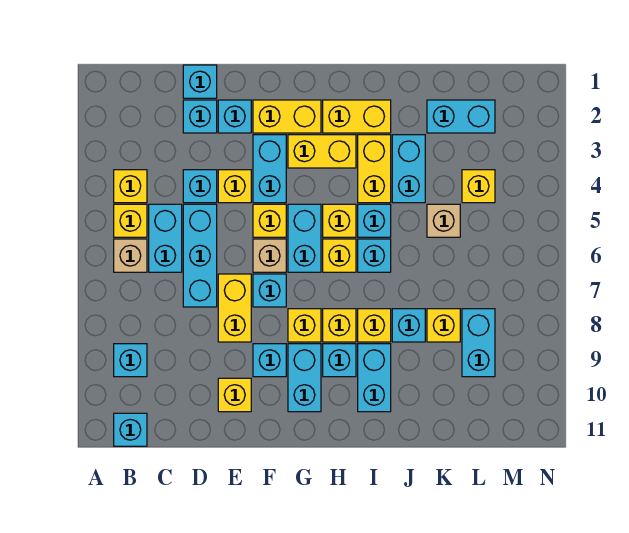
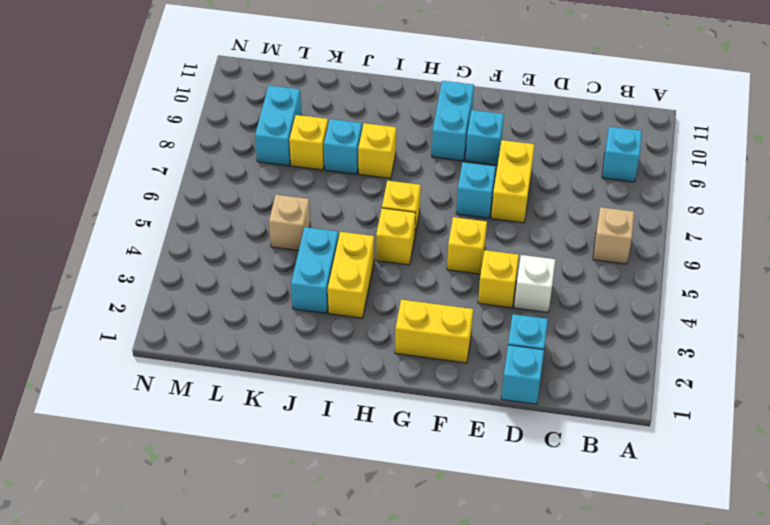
white 1x1 brick [514,255,555,312] -> cyan 1x1 brick [183,170,217,203]
none -> yellow 1x1 brick [114,170,147,203]
none -> yellow 1x1 brick [114,204,147,237]
none -> cyan 1x1 brick [114,413,147,446]
none -> cyan 1x2 brick [149,204,182,272]

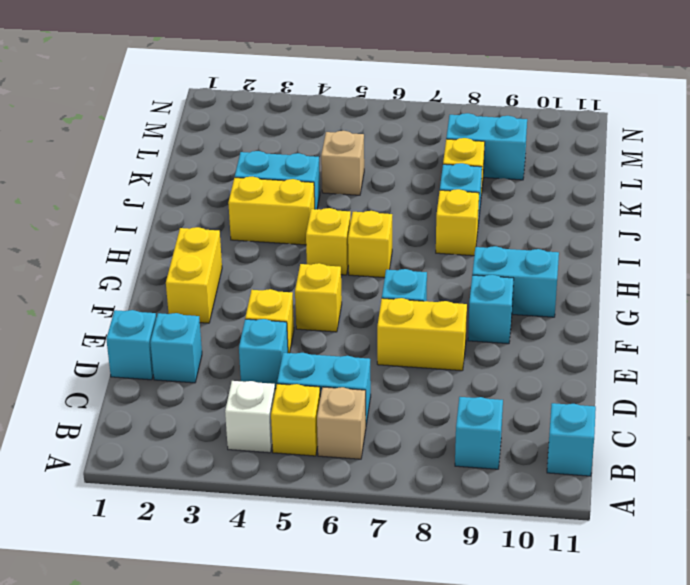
white 1x1 brick [225,381,275,453] -> yellow 1x1 brick [114,170,147,203]
none -> cyan 1x3 brick [183,204,217,307]
none -> cyan 1x1 brick [218,100,251,133]
none -> yellow 1x1 brick [218,378,251,412]
none -> cyan 1x2 brick [253,135,286,203]

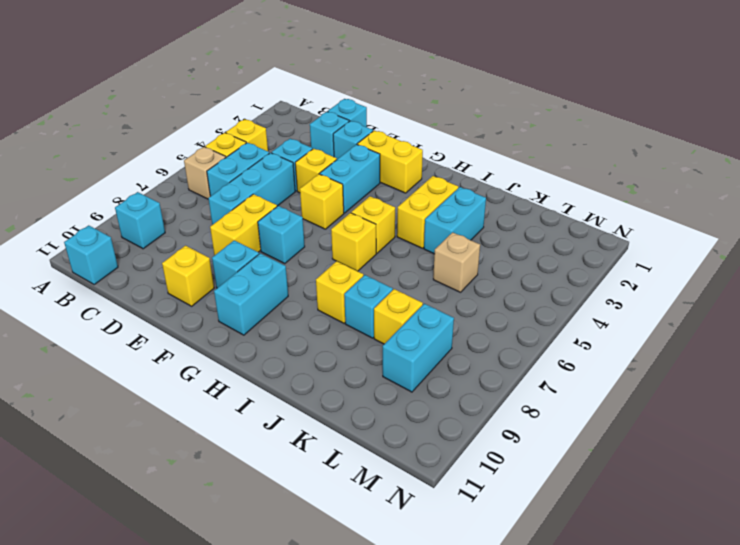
none -> tan 1x1 brick [253,239,286,272]
none -> yellow 1x2 brick [288,135,356,168]
none -> cyan 1x2 brick [288,204,321,272]
none -> yellow 1x1 brick [288,309,321,342]

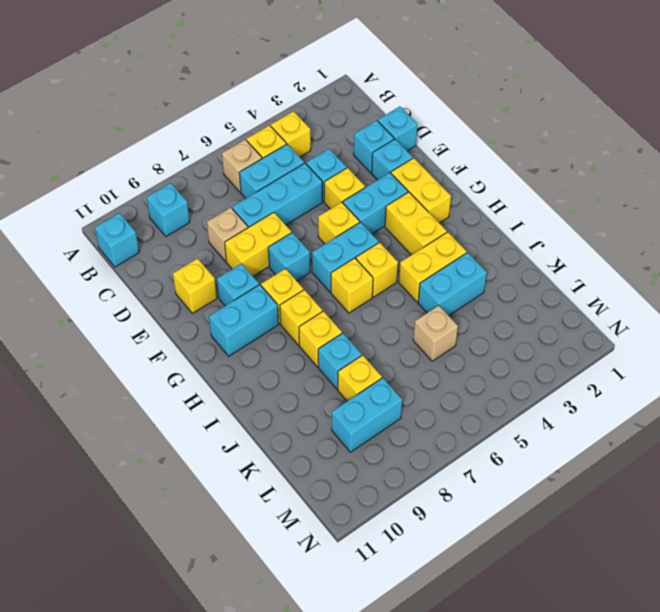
tan 1x1 brick [207,207,248,261] -> tan 1x1 brick moved to [253,239,286,272]
none -> yellow 1x2 brick [323,100,391,133]
none -> cyan 1x1 brick [323,344,356,377]
none -> cyan 1x1 brick [358,204,391,237]
none -> cyan 1x1 brick [358,239,391,272]

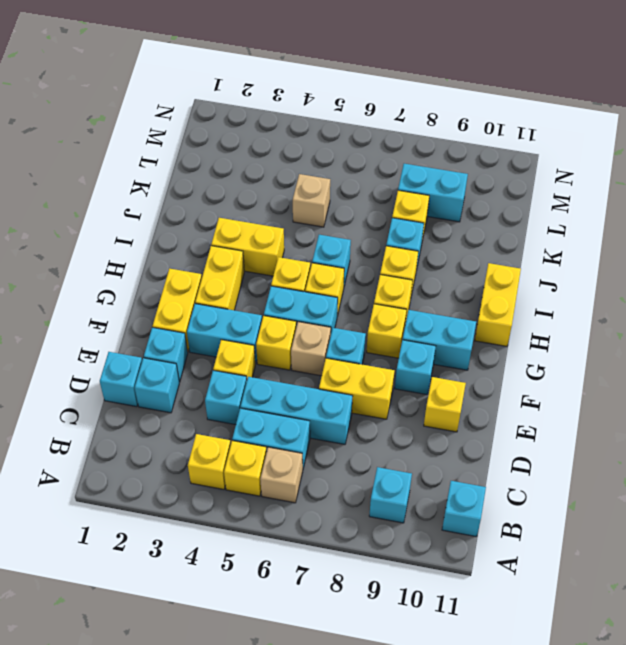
yellow 1x2 brick [475,263,521,346] -> yellow 1x2 brick moved to [323,100,391,133]
none -> cyan 1x1 brick [323,344,356,377]
none -> cyan 1x1 brick [358,204,391,237]
none -> cyan 1x2 brick [358,344,391,412]
none -> cyan 1x2 brick [392,135,425,203]

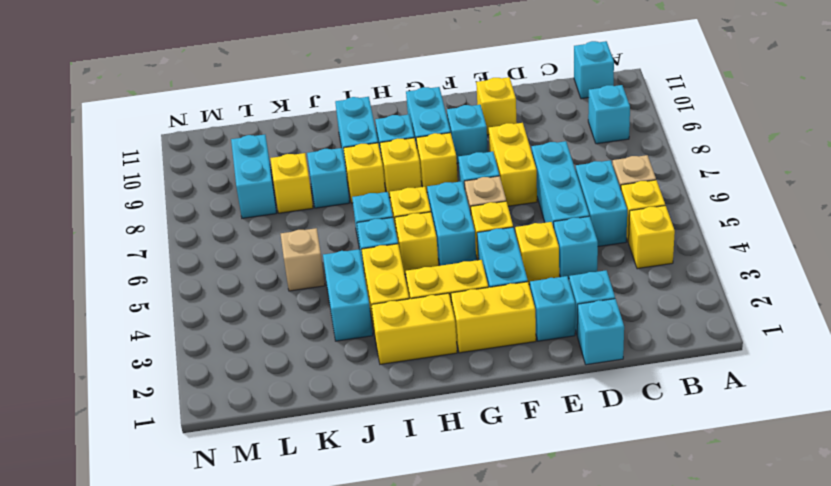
none -> cyan 1x2 brick [427,100,495,133]
none -> yellow 1x1 brick [462,170,495,203]

